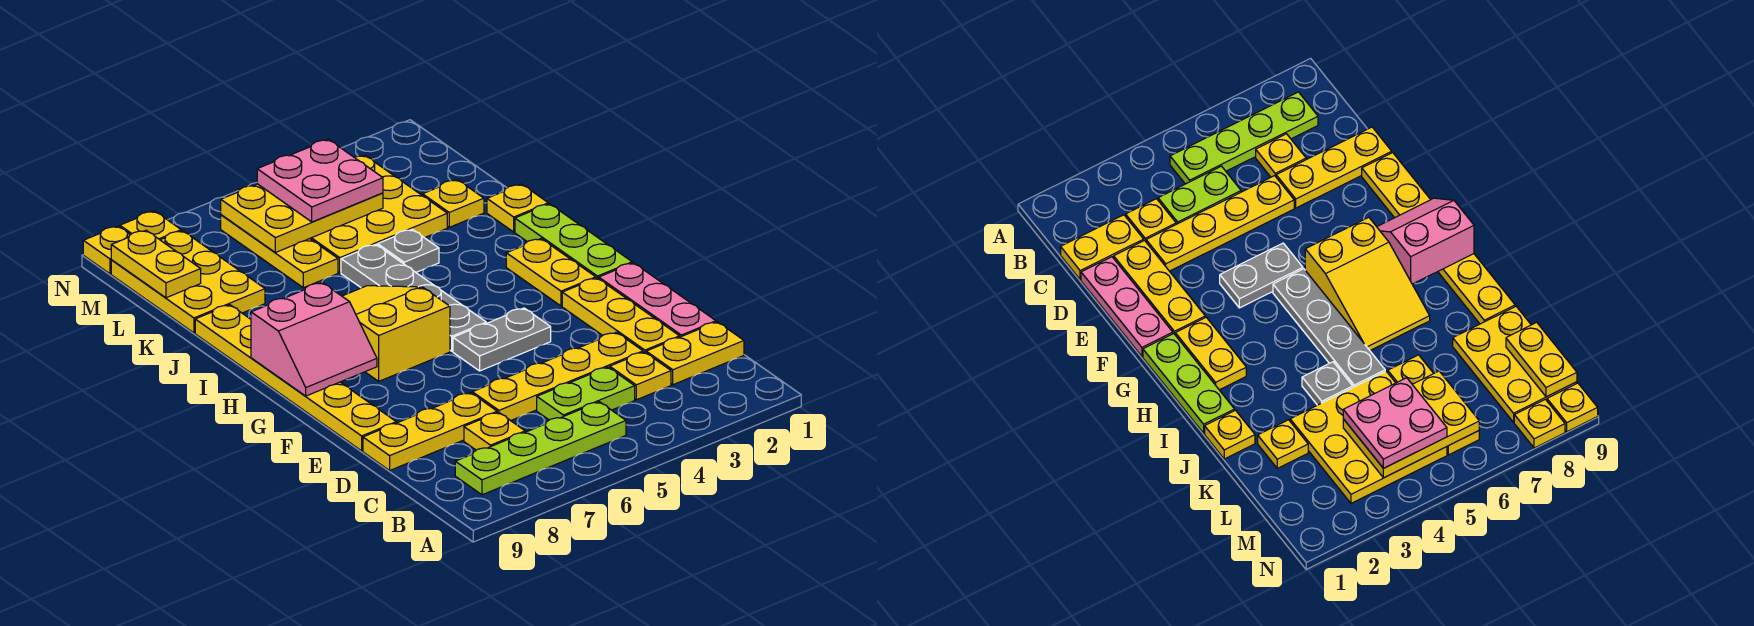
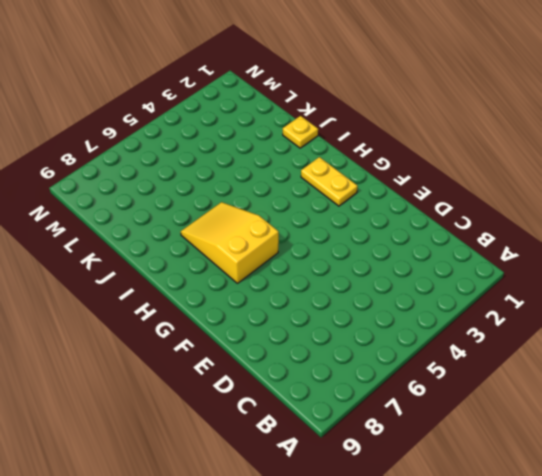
none -> lime 1x4 plate [455,402,626,495]
none -> yellow 1x2 plate [646,322,744,385]
none -> yellow 1x1 plate [610,352,671,400]

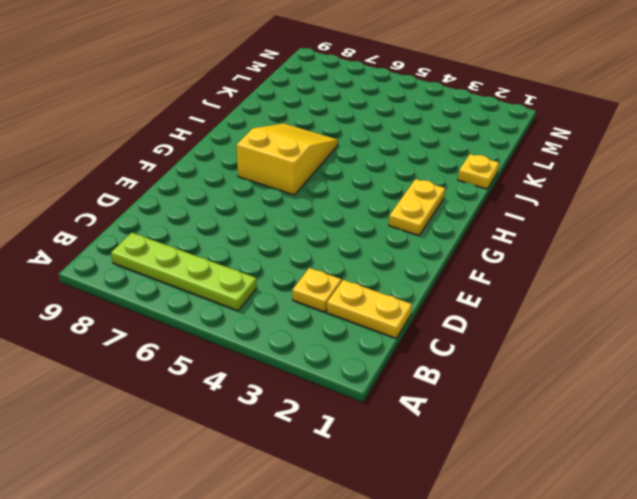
none -> lime 1x2 plate [537,367,635,420]
none -> yellow 1x1 plate [464,412,525,450]
none -> pink 1x3 plate [599,263,716,337]

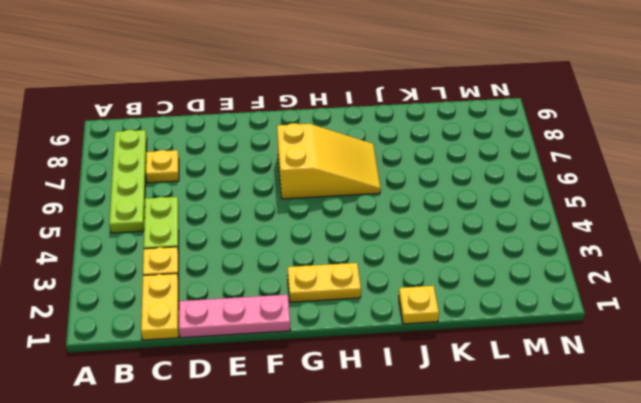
none -> yellow 1x3 plate [562,278,680,353]
none -> yellow 1x4 plate [472,332,643,421]
none -> yellow 1x3 plate [363,393,497,470]

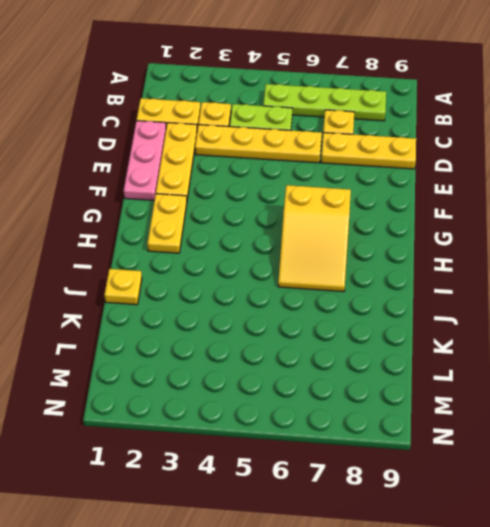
none -> yellow 1x6 plate [195,305,396,451]
none -> grey 1x2 plate [453,308,551,371]
none -> lime 1x3 plate [515,204,632,279]

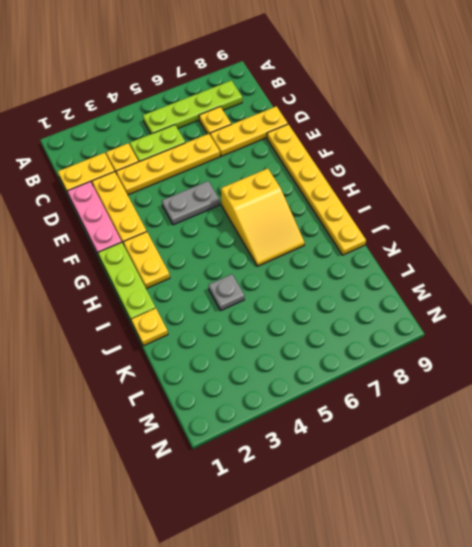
none -> grey 1x4 plate [341,245,486,351]
none -> yellow 1x1 plate [423,180,484,227]
none -> yellow 3x3 plate [310,155,447,272]

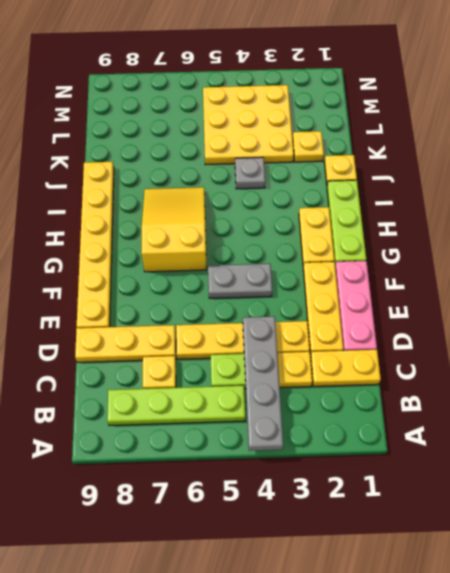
grey 1x4 plate [243,316,283,451] -> grey 1x4 plate moved to [341,245,486,351]
none -> yellow 1x3 plate [221,215,338,288]
none -> yellow 2x3 plate [111,231,265,333]
none -> yellow 1x1 plate [120,211,181,240]

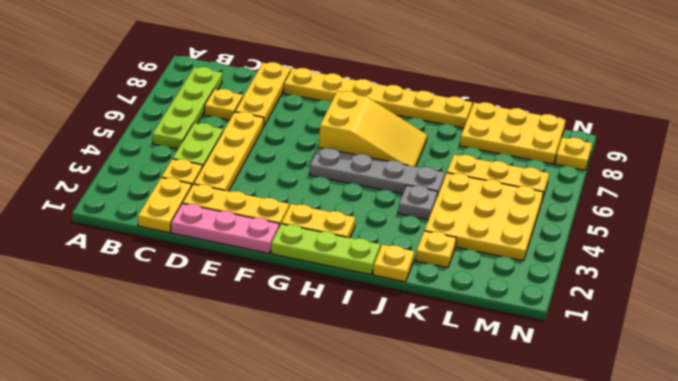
none -> grey 1x2 plate [453,308,551,371]
none -> yellow 1x1 plate [83,226,130,274]
none -> pink 2x2 slope [251,283,377,396]

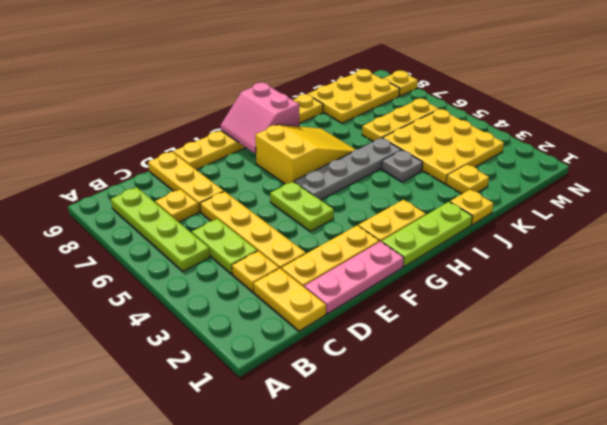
lime 1x2 plate [270,182,334,231] -> grey 1x2 plate [453,308,551,371]
none -> yellow 1x1 plate [83,226,130,274]
none -> yellow 2x3 plate [221,184,383,253]
none -> yellow 1x2 plate [111,230,201,298]

